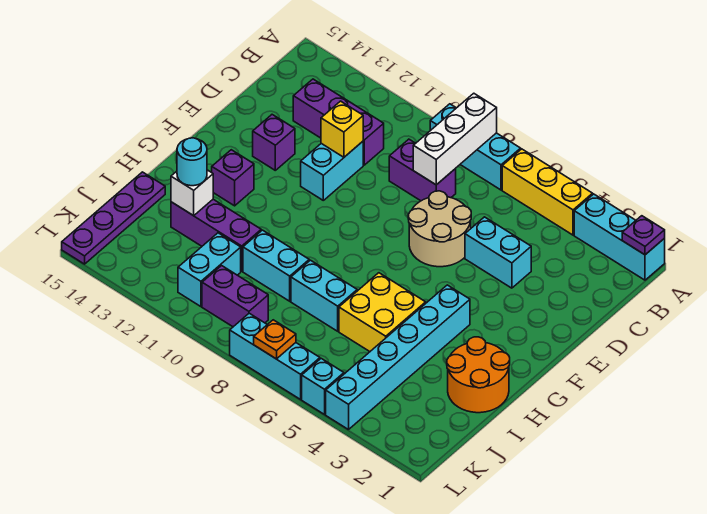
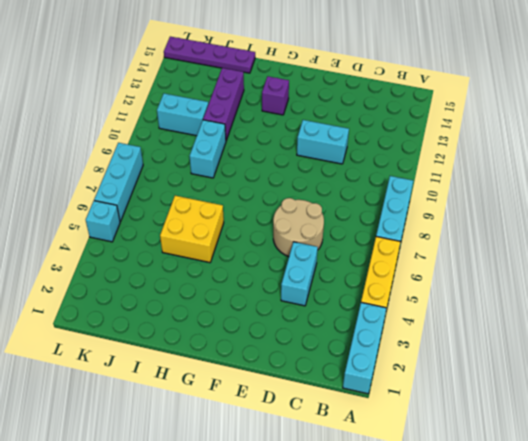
none -> purple 1x2 brick [389,139,456,201]
none -> purple 1x3 brick [293,79,384,165]
none -> purple 1x1 brick [253,115,295,170]

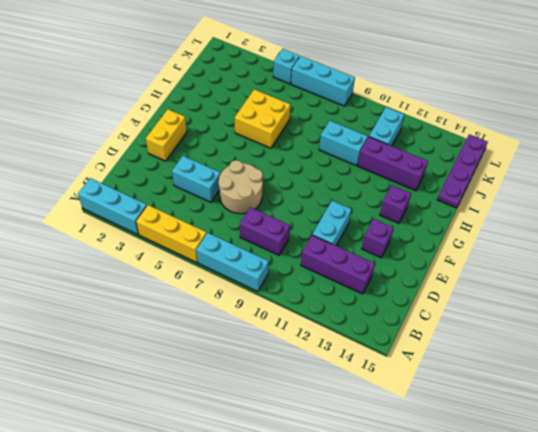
yellow 1x2 brick [146,109,187,161] -> none
none -> cyan 1x6 brick [326,285,470,430]
none -> orange 2x2 round brick [447,337,510,413]
none -> cyan 1x2 brick [291,260,357,331]

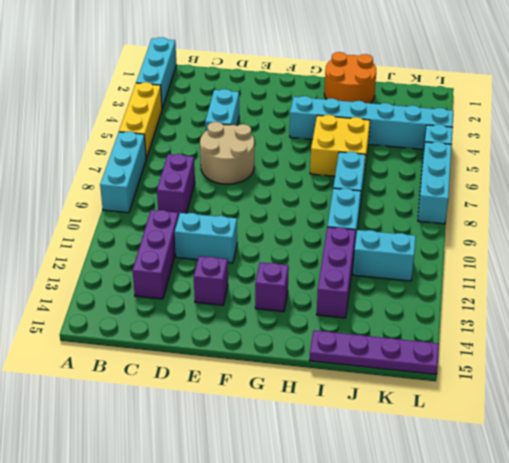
none -> purple 1x2 brick [202,266,268,327]
none -> purple 1x1 plate [622,216,665,255]
none -> white 1x3 brick [413,93,497,185]

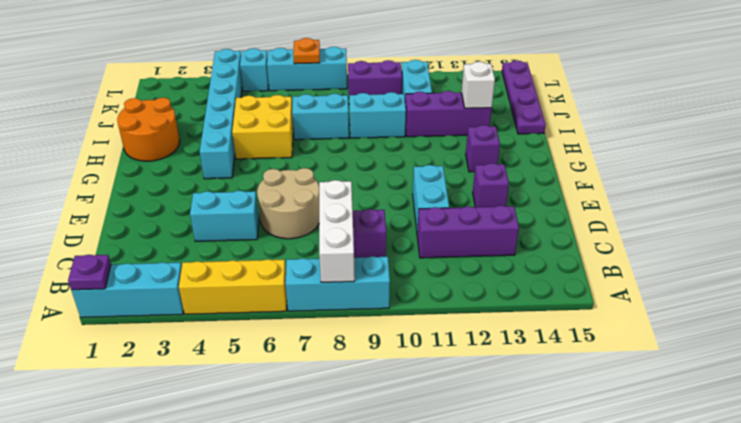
none -> yellow 1x1 brick [321,101,363,157]
none -> cyan 1x1 round brick [177,138,207,186]

